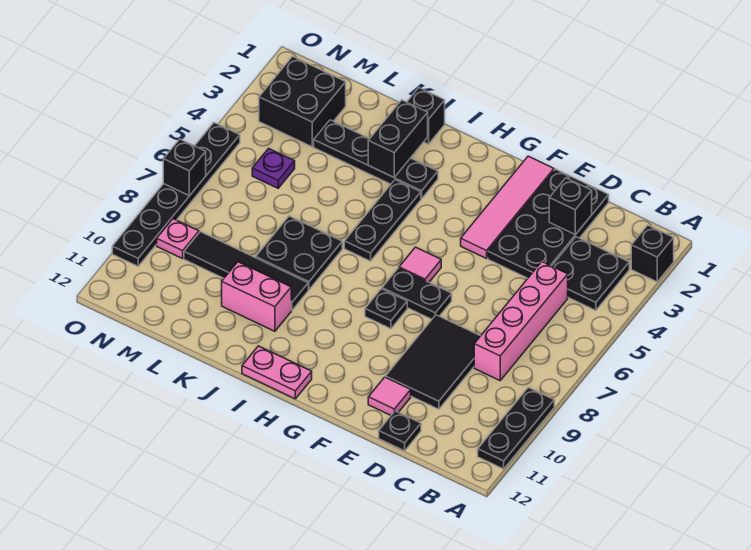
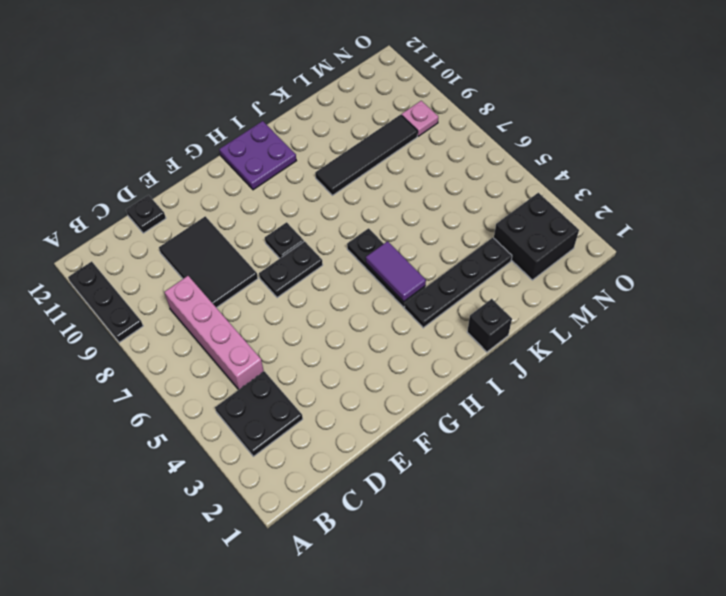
purple 2x2 plate [219,121,296,190] -> pink 1x2 plate [242,346,312,399]
purple 1x2 tile [366,241,426,301] -> none
none -> black 1x1 brick [631,225,674,282]
none -> black 2x4 plate [488,169,609,278]
none -> pink 1x1 tile [368,377,411,415]

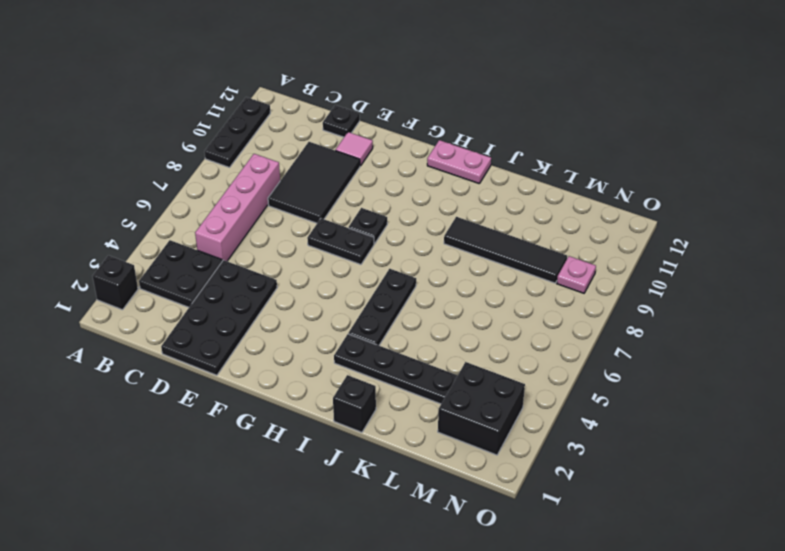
none -> pink 1x4 tile [461,156,554,259]
none -> pink 1x1 tile [399,247,441,282]
none -> black 2x2 plate [256,216,342,290]

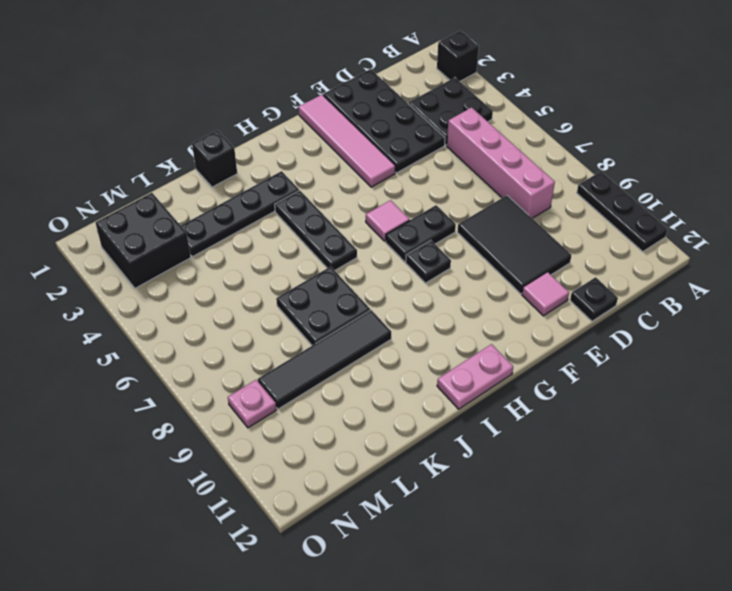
none -> pink 1x2 brick [222,262,291,331]
none -> purple 1x1 plate [252,149,295,188]
none -> black 1x6 plate [112,123,240,266]

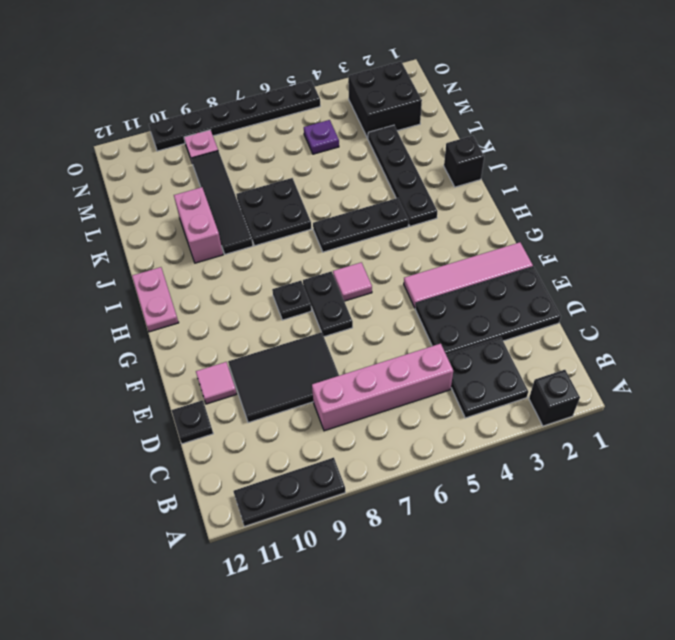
none -> black 1x1 brick [549,178,592,235]
none -> black 1x2 brick [368,100,428,177]
none -> black 1x1 brick [163,139,206,196]

